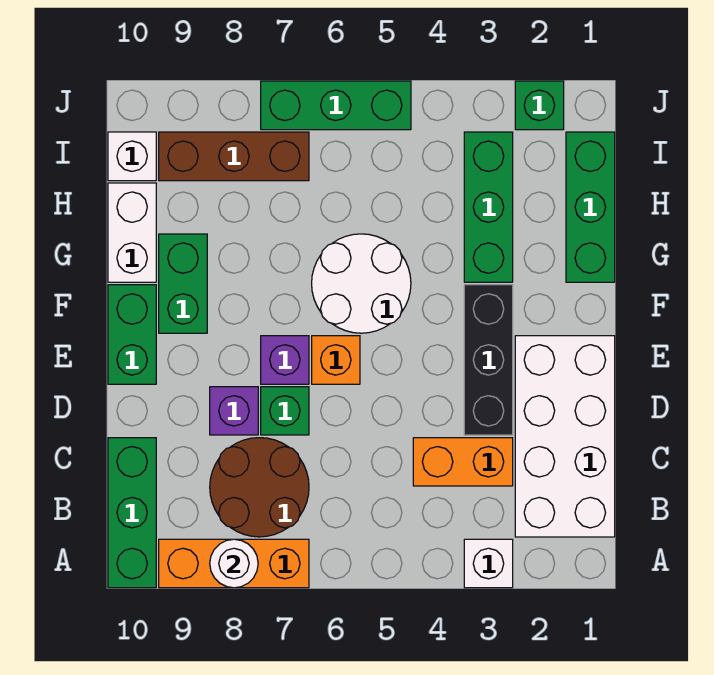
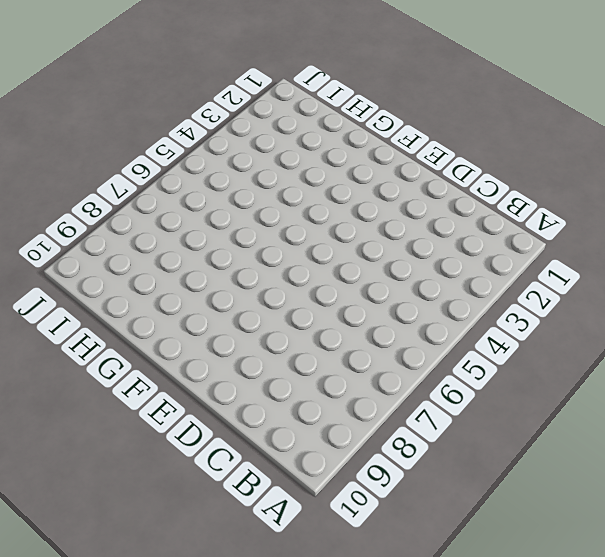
none -> white 1x1 brick [464,539,513,588]
none -> orange 1x3 brick [159,539,309,588]
none -> green 1x3 brick [108,438,156,588]

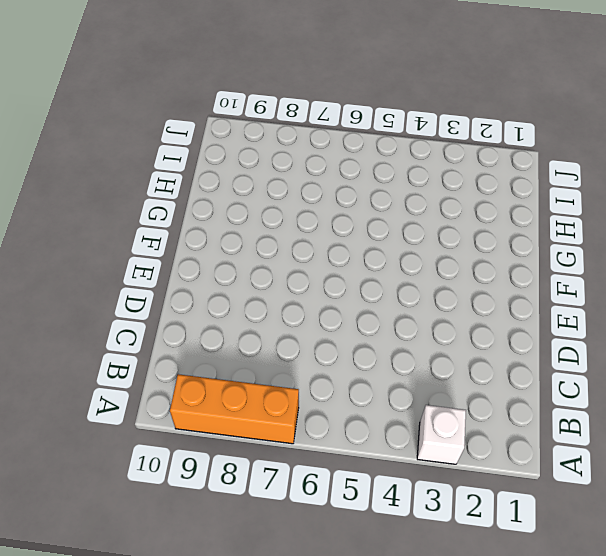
none -> green 1x3 brick [108,438,156,588]
none -> white 2x4 brick [515,336,615,537]
none -> brown 2x2 round brick [210,438,309,537]

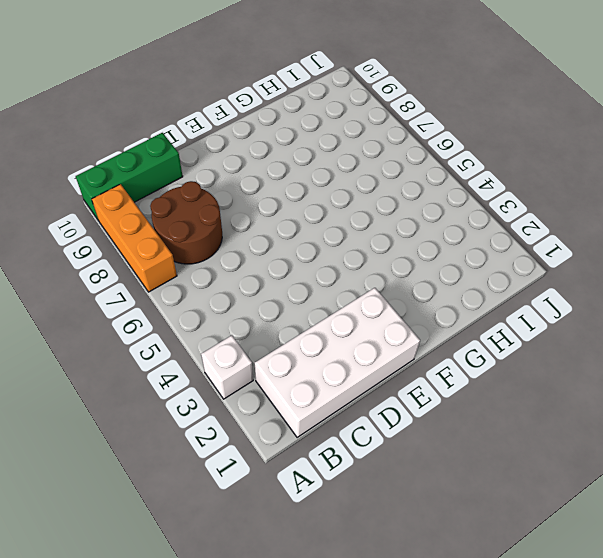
none -> orange 1x2 brick [413,438,513,486]
none -> black 1x3 brick [464,285,513,435]
none -> green 1x1 brick [261,387,309,435]

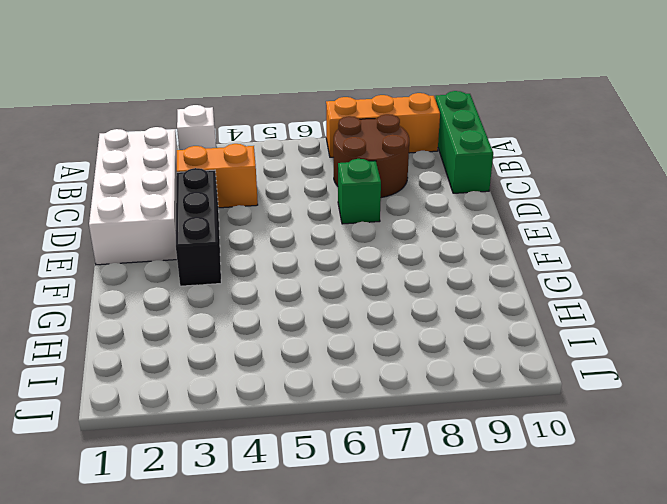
none -> purple 1x1 brick [210,387,258,435]
none -> orange 1x1 brick [312,336,360,384]
none -> purple 1x1 brick [261,336,309,384]

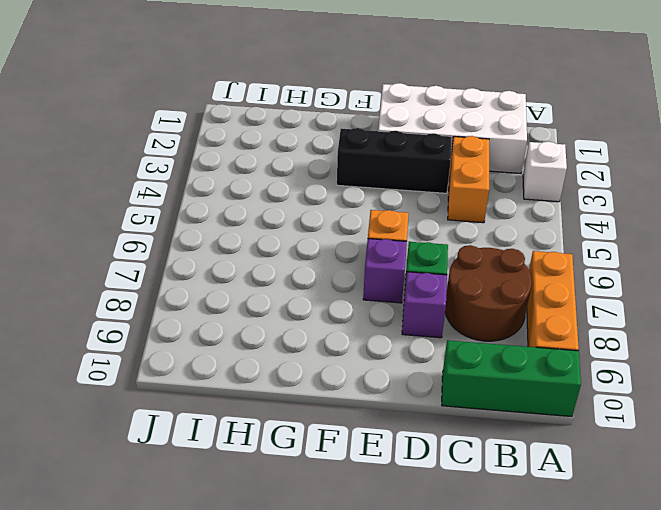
none -> green 1x2 brick [108,285,156,384]
none -> white 2x2 round brick [312,234,411,333]
none -> green 1x2 brick [159,234,207,333]

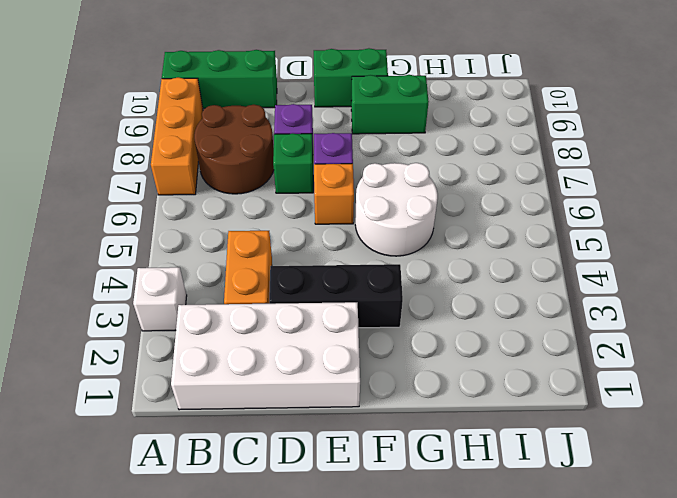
none -> green 1x3 brick [566,132,615,282]
none -> green 1x3 brick [464,132,513,282]
none -> white 1x2 brick [108,183,156,282]

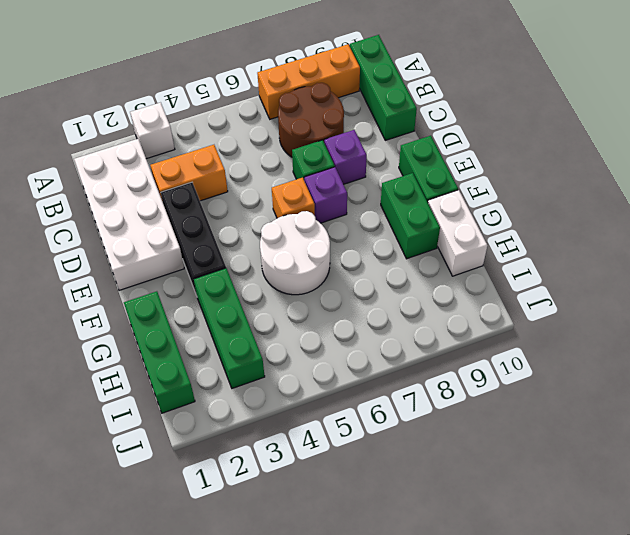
none -> brown 1x3 brick [159,132,309,181]
none -> white 1x1 brick [108,132,156,181]
none -> green 1x1 brick [515,81,564,130]

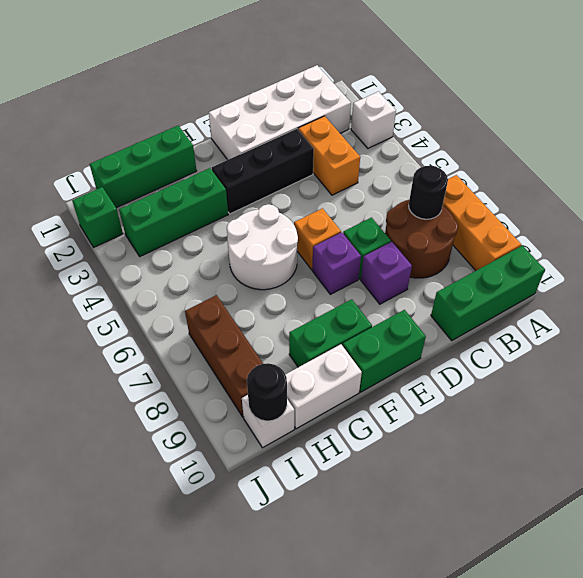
black 1x1 round brick [409,165,448,219] -> none
black 1x1 round brick [247,363,287,421] -> none
none -> green 1x3 brick [261,81,411,130]
none -> white 1x1 round brick [210,539,258,588]

